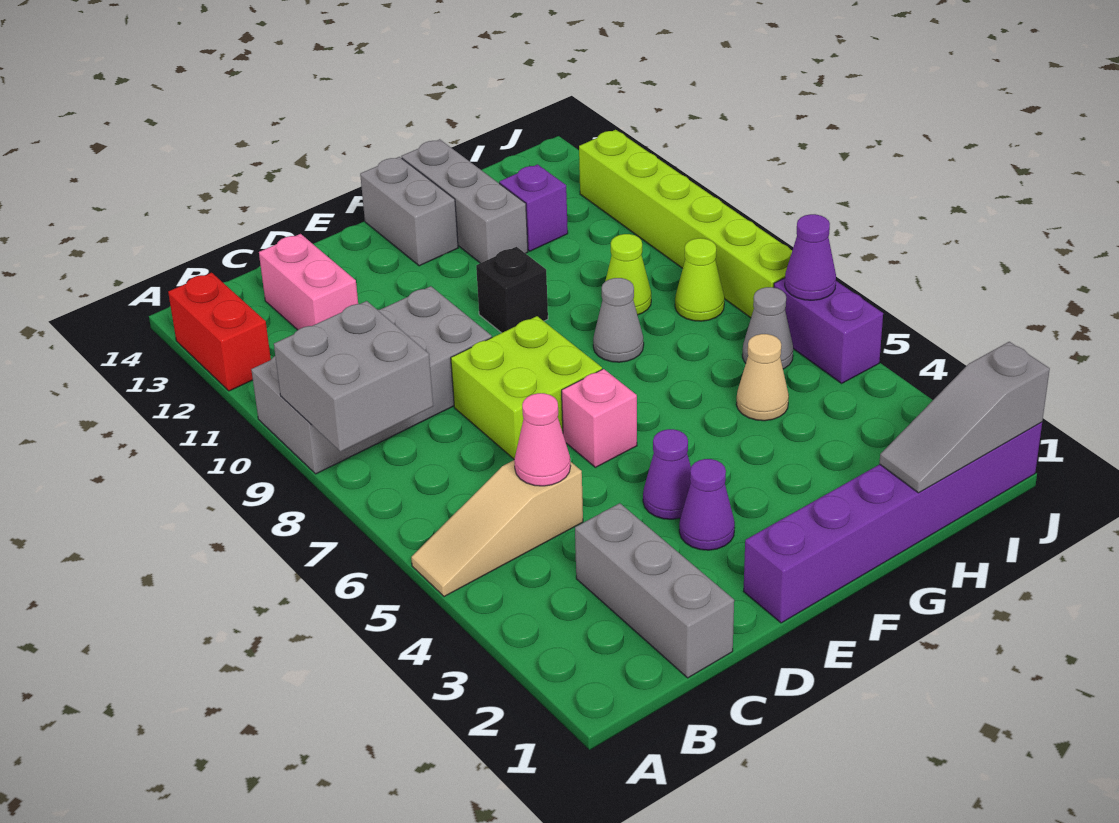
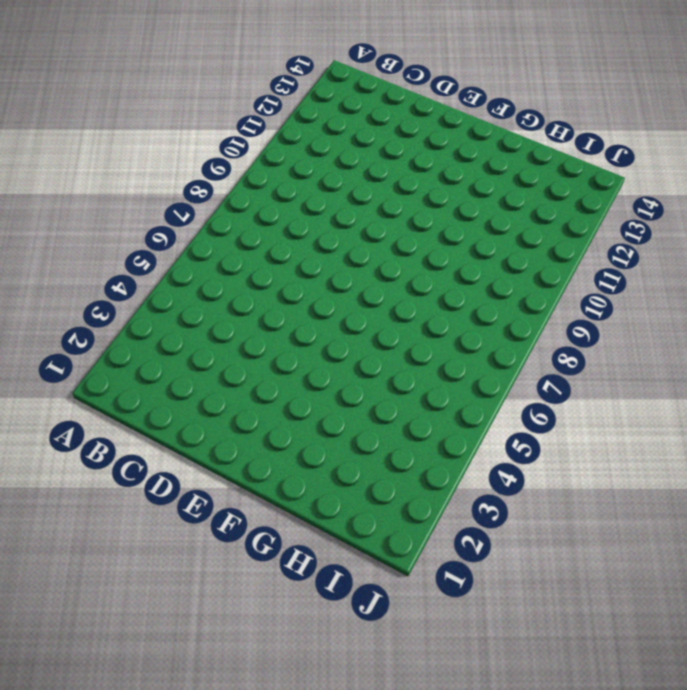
none -> tan 1x3 slope [411,460,583,597]
none -> grey 2x4 brick [251,286,492,474]
none -> red 1x2 brick [168,273,271,391]

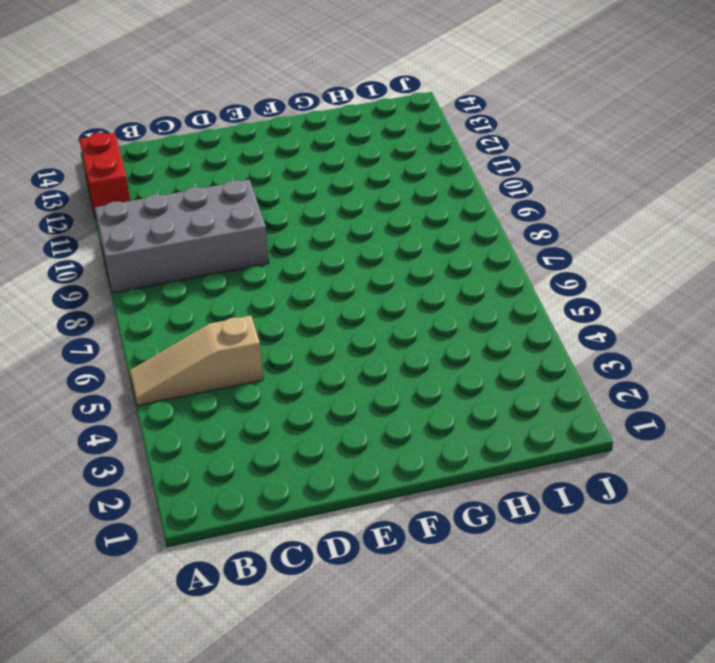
none -> grey 1x3 brick [575,503,734,678]
none -> pink 1x2 brick [259,234,358,330]
none -> lime 2x2 brick [451,316,602,459]

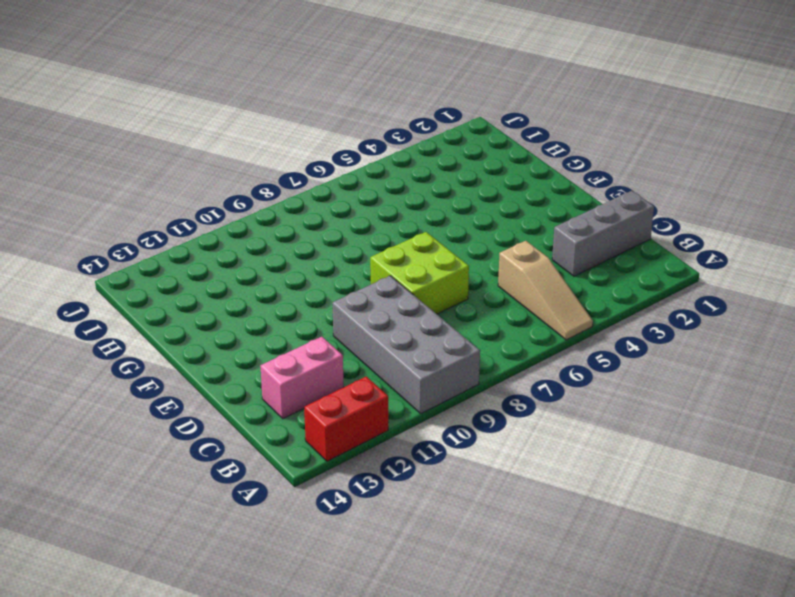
none -> purple 1x6 brick [744,422,1042,623]
none -> purple 1x1 cone [679,459,735,550]
none -> purple 1x1 cone [643,429,691,519]

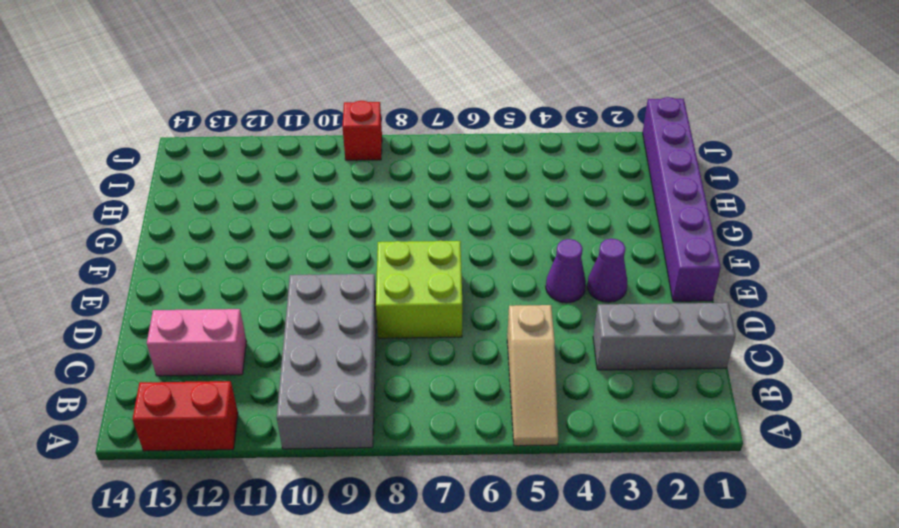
red 1x1 brick [342,100,382,160] -> lime 1x6 brick [579,130,792,318]
none -> pink 1x1 brick [562,369,637,467]
none -> black 1x1 brick [476,247,548,333]
none -> grey 1x2 brick [360,157,458,266]

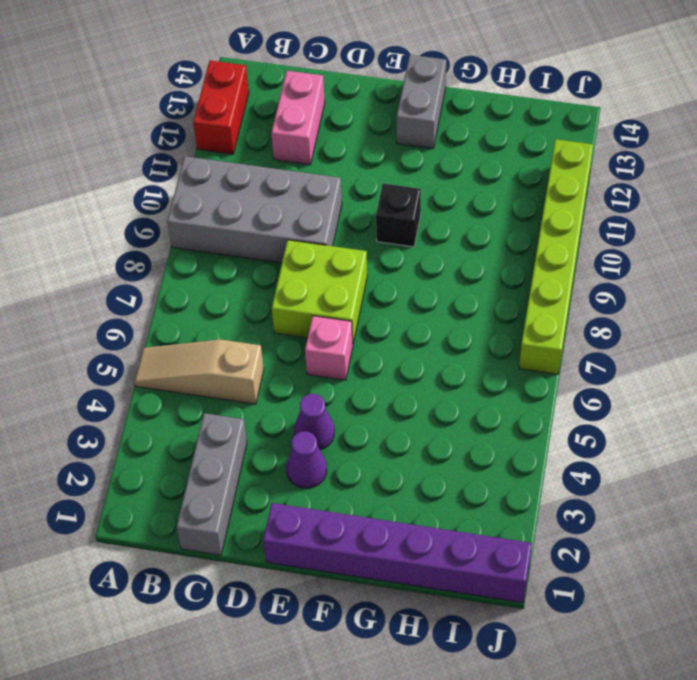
none -> grey 1x1 cone [593,278,644,362]
none -> grey 1x3 brick [401,139,528,263]
none -> tan 1x1 cone [736,334,789,421]

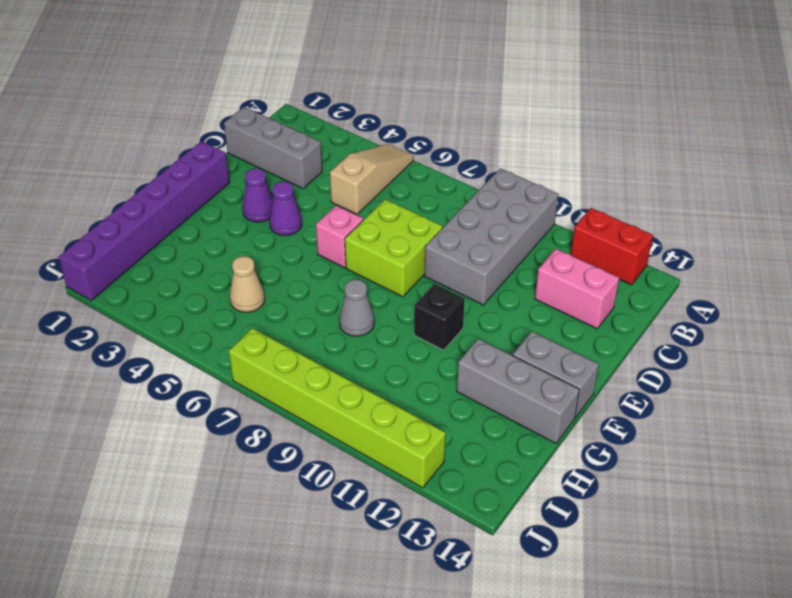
none -> lime 1x1 cone [605,234,651,315]
none -> purple 1x1 brick [499,164,568,251]
none -> grey 1x1 cone [742,287,793,369]

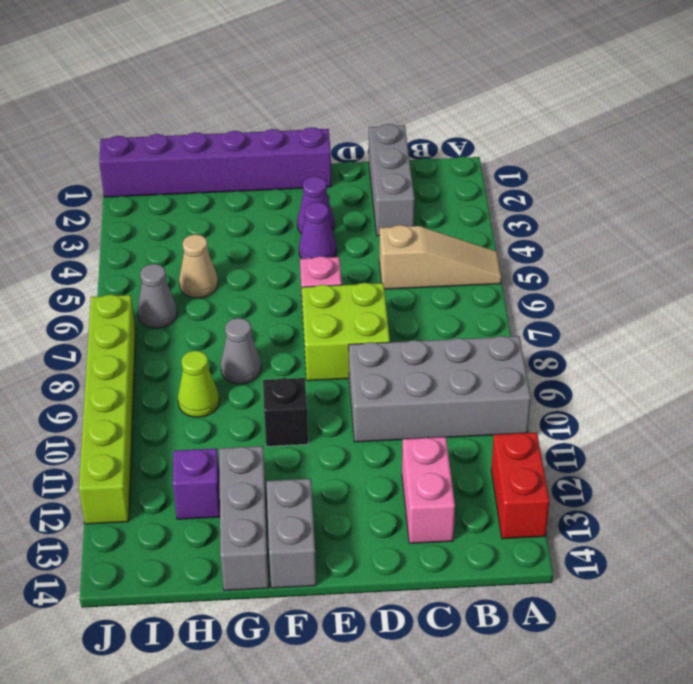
none -> lime 1x1 cone [675,238,724,321]
none -> purple 1x2 brick [774,278,883,383]
none -> grey 2x2 brick [274,301,433,452]

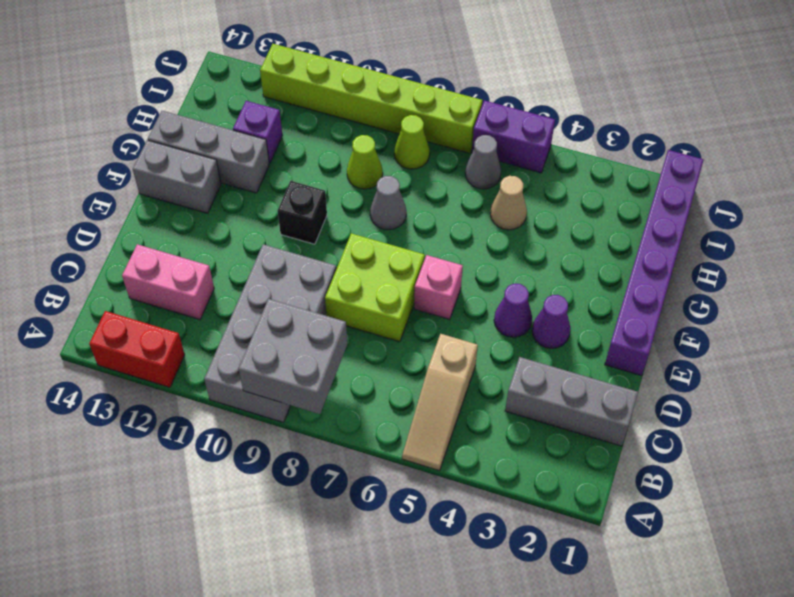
none -> pink 1x1 cone [514,393,571,486]
none -> grey 1x3 slope [879,342,1050,493]
none -> purple 1x1 cone [785,214,836,300]

